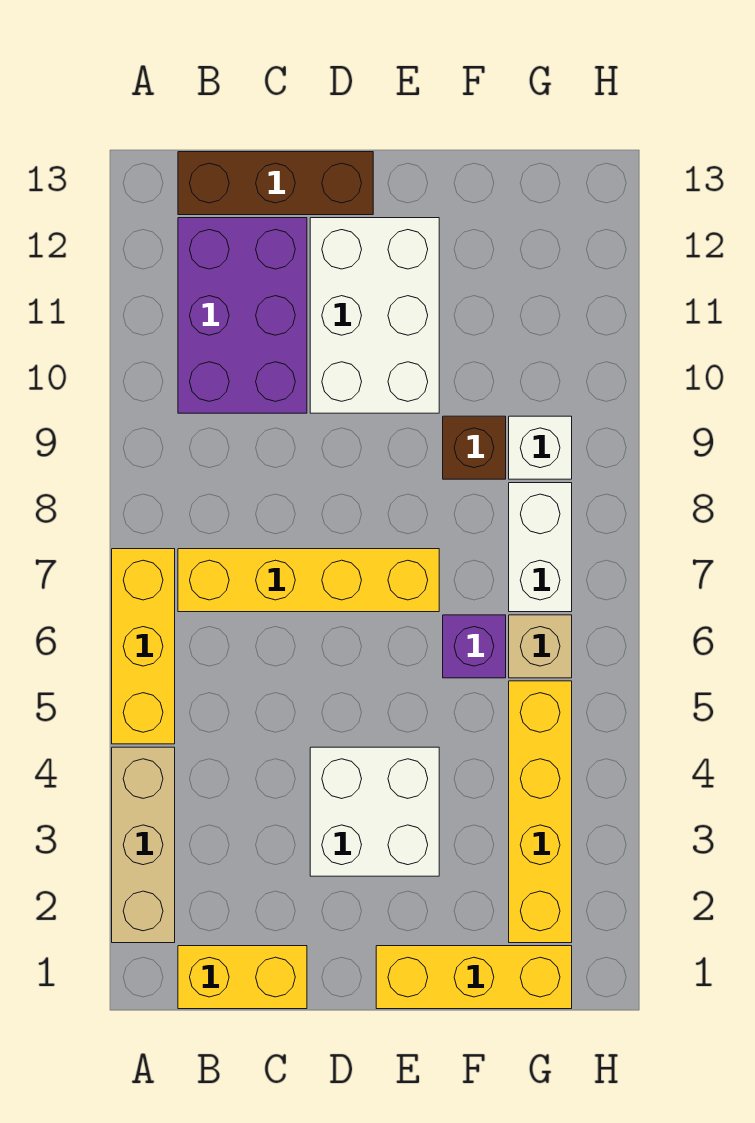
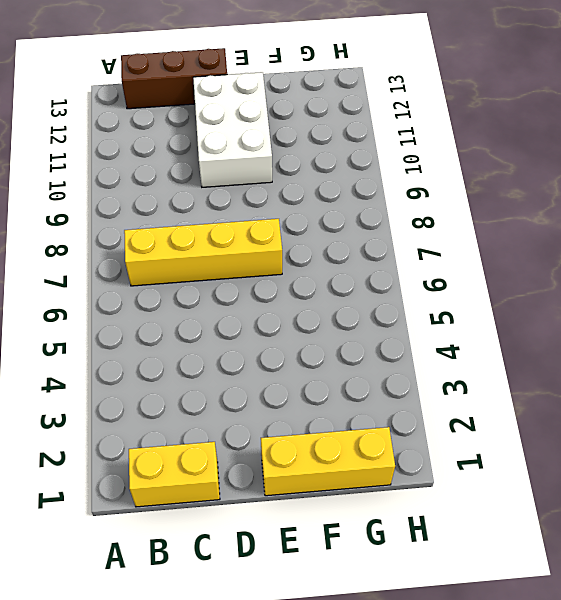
none -> tan 1x3 brick [112,747,175,943]
none -> yellow 1x3 brick [112,549,175,744]
none -> purple 2x3 brick [178,218,307,413]

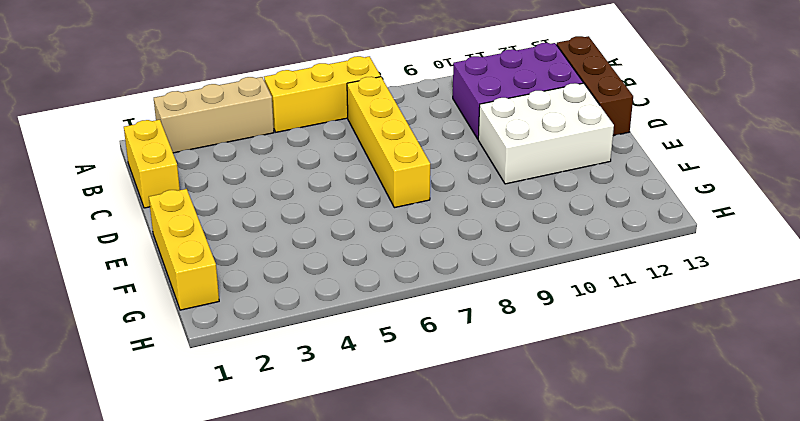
none -> white 2x2 brick [310,747,439,876]
none -> purple 1x1 brick [443,615,506,678]
none -> brown 1x1 brick [443,416,506,479]

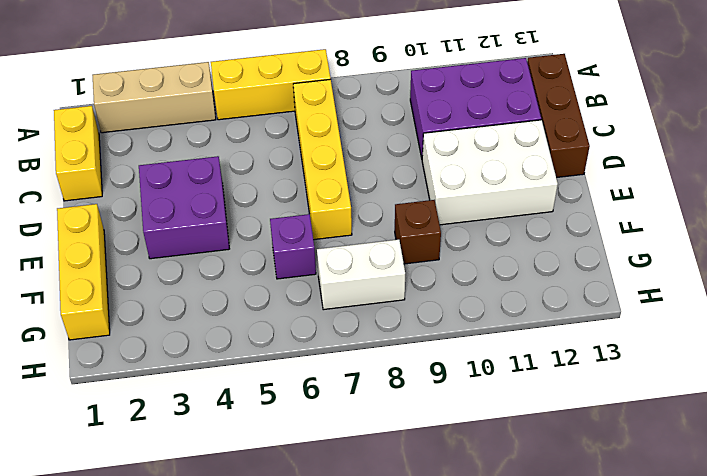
purple 2x2 brick [139,156,229,259] -> white 2x2 brick [310,747,439,876]
none -> yellow 1x4 brick [509,681,572,943]
none -> tan 1x1 brick [509,615,572,678]
none -> white 1x1 brick [509,416,572,479]

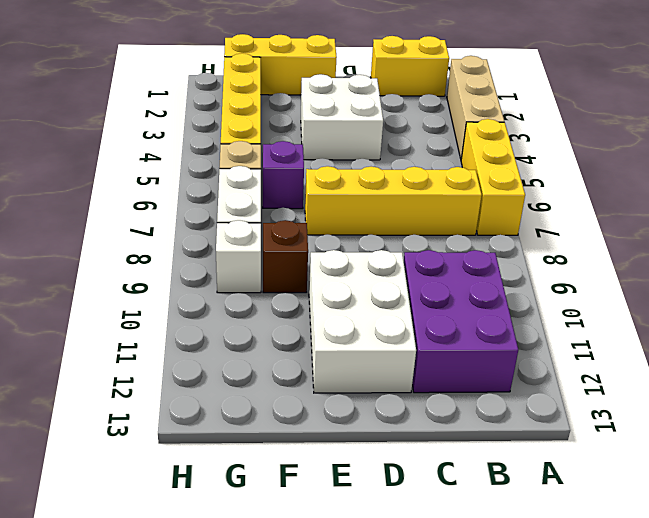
none -> brown 1x3 brick [178,152,373,215]

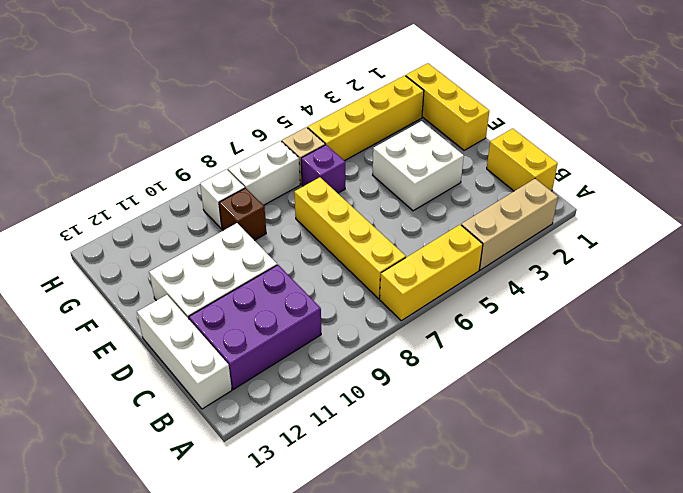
white 1x3 brick [137,295,232,409] -> brown 1x3 brick [178,152,373,215]

